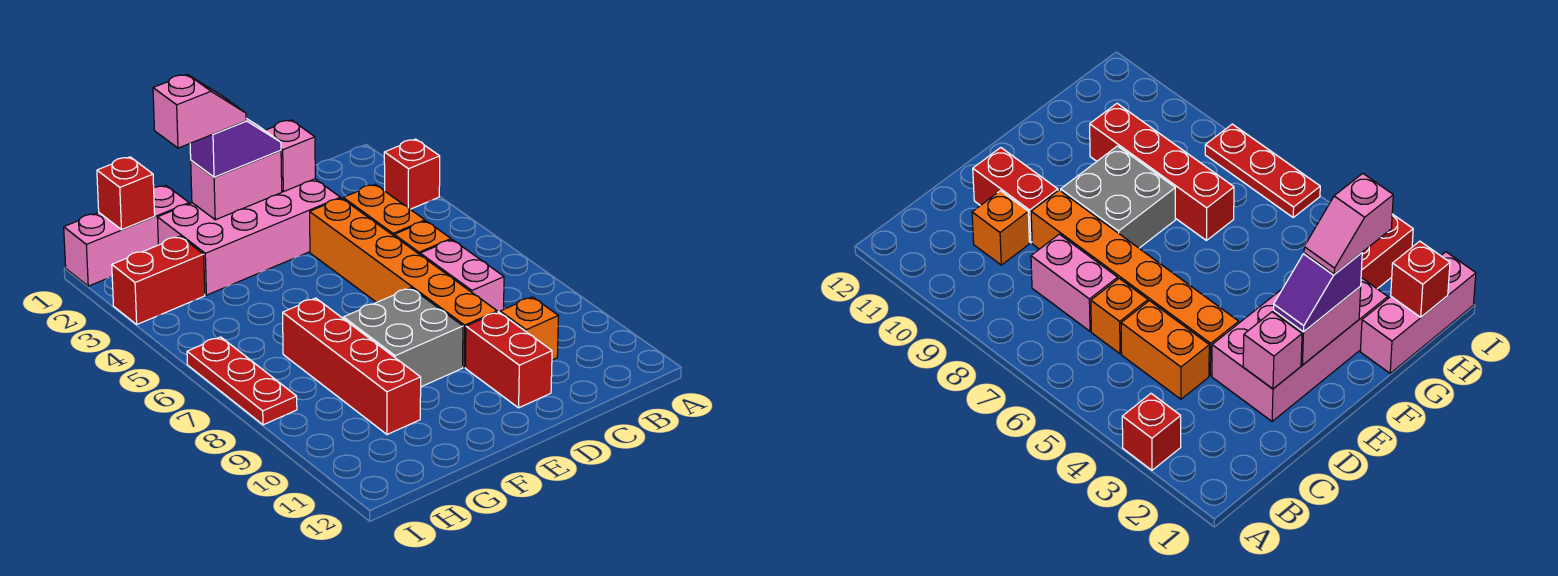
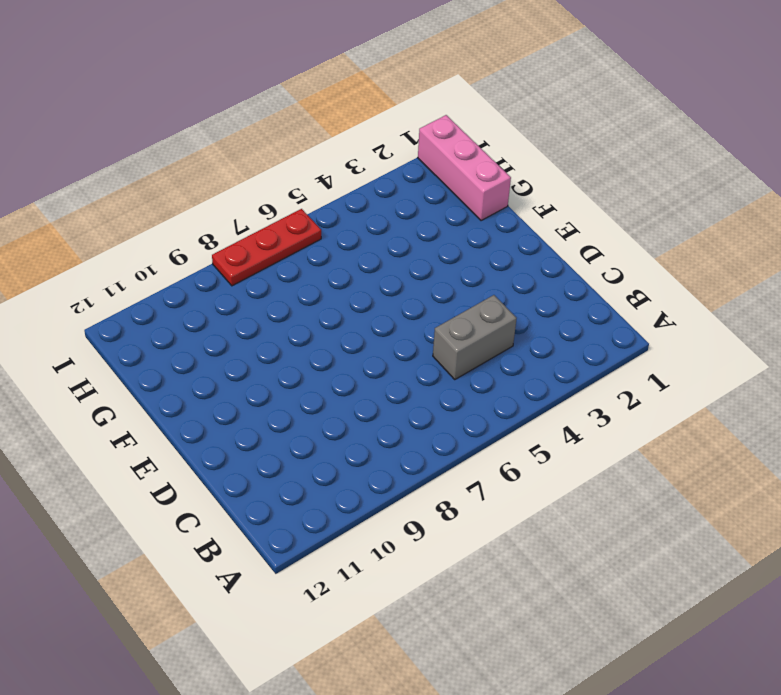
grey 1x2 brick [433,295,517,379] -> orange 1x2 brick [343,184,425,236]
none -> red 1x1 brick [384,139,440,209]
none -> orange 1x1 brick [394,221,451,255]
none -> pink 1x2 brick [420,240,504,312]

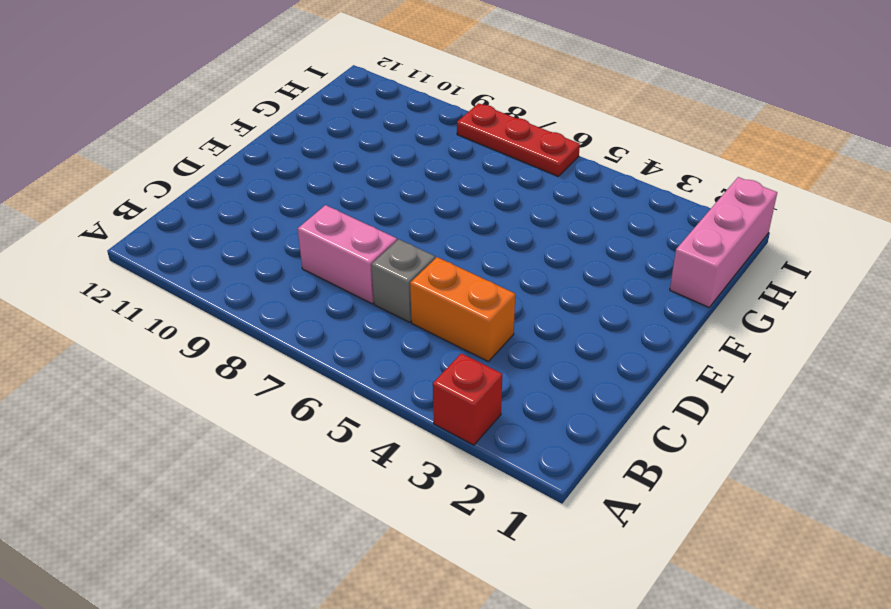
grey 1x1 brick [371,239,435,322] -> orange 1x1 brick [394,221,451,255]
none -> orange 1x1 brick [500,297,558,360]
none -> pink 2x4 brick [157,179,340,295]
none -> orange 1x6 brick [310,198,497,367]

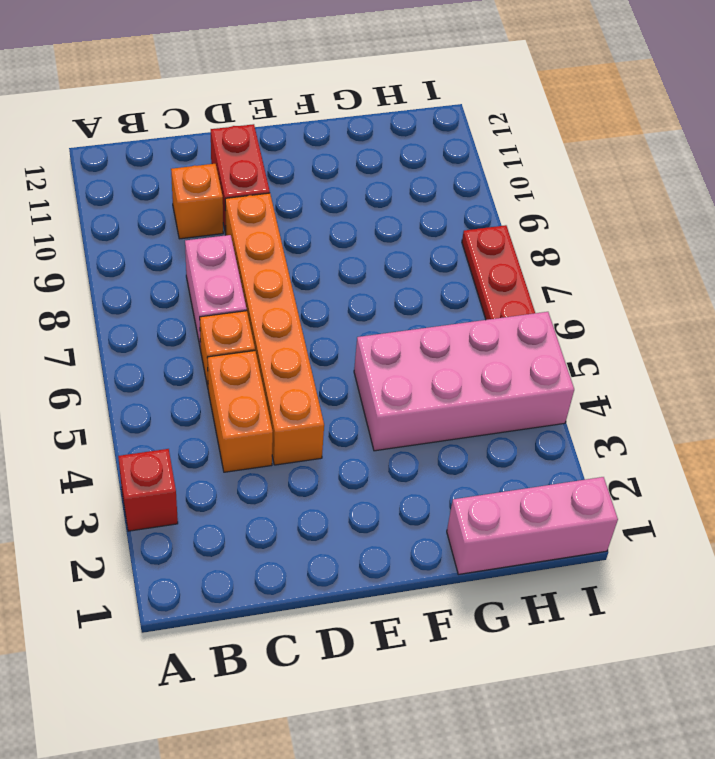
pink 2x4 brick [354,312,574,451] -> pink 2x4 brick moved to [157,179,340,295]
none -> grey 2x2 brick [343,288,463,387]
none -> red 1x4 brick [283,298,421,435]
none -> red 1x2 brick [112,236,205,324]

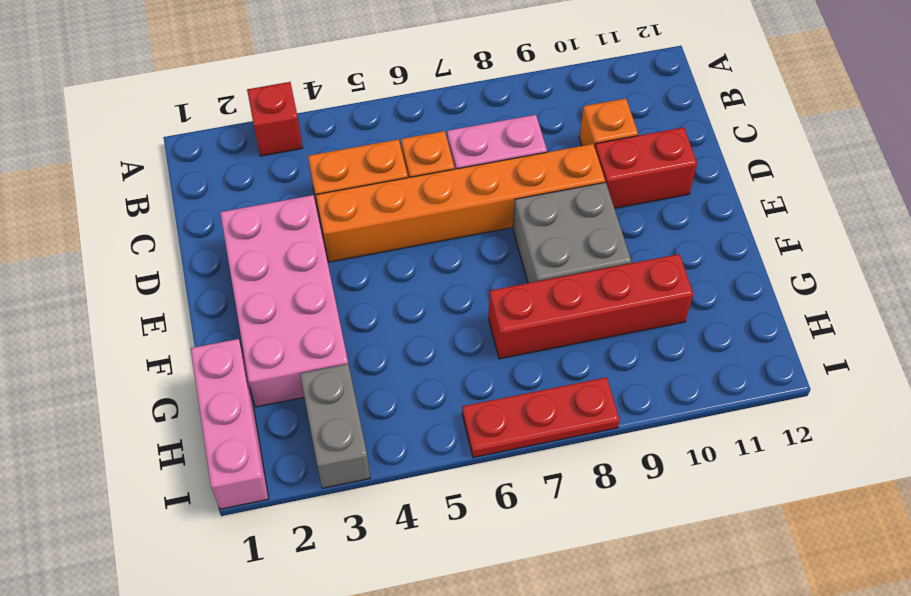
grey 1x2 brick [300,364,370,488] -> red 1x2 brick [112,236,205,324]
none -> pink 1x1 brick [265,120,315,192]
none -> pink 1x2 brick [191,151,282,220]
none -> red 1x1 brick [97,157,155,230]

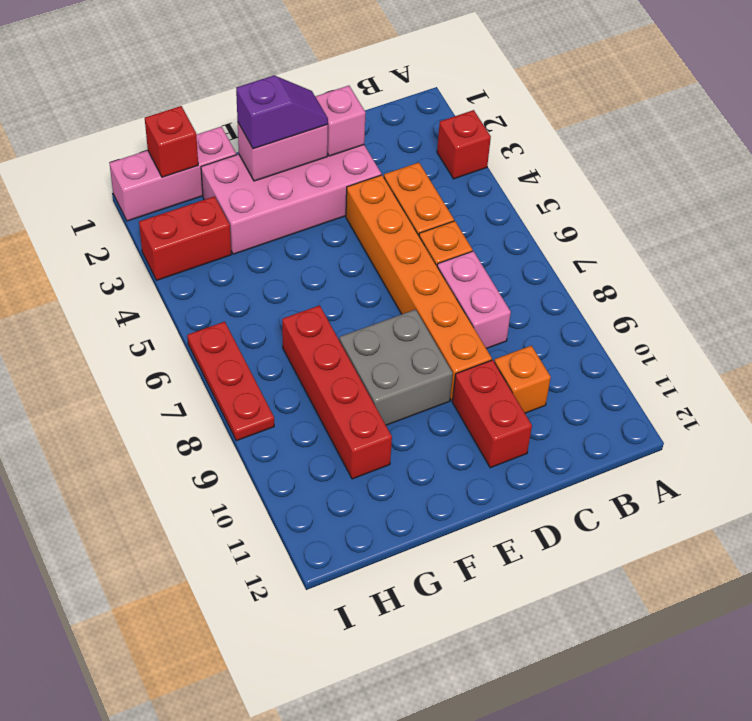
none -> pink 1x2 slope [153,74,246,148]

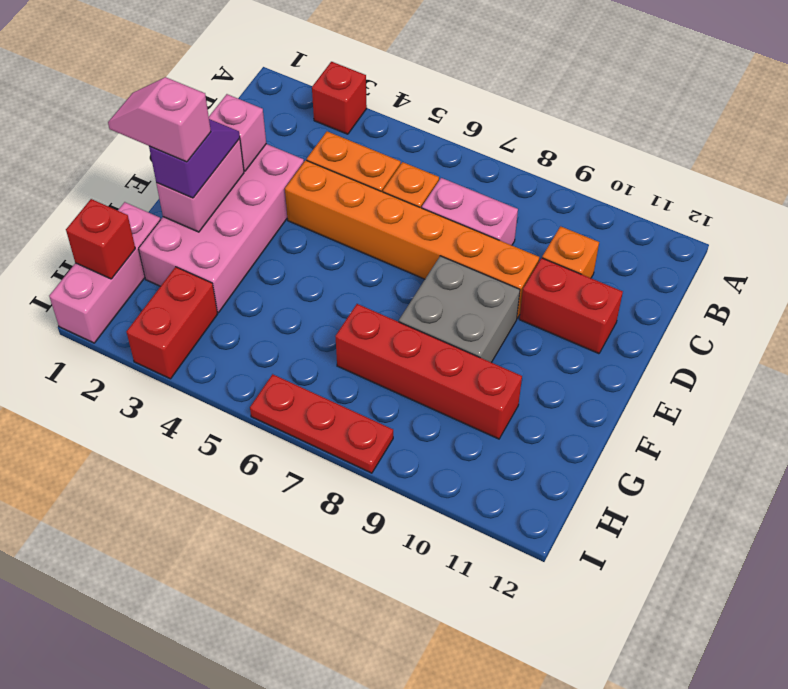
pink 1x2 slope [108,77,211,162] -> pink 1x2 slope turned to [153,74,246,148]

